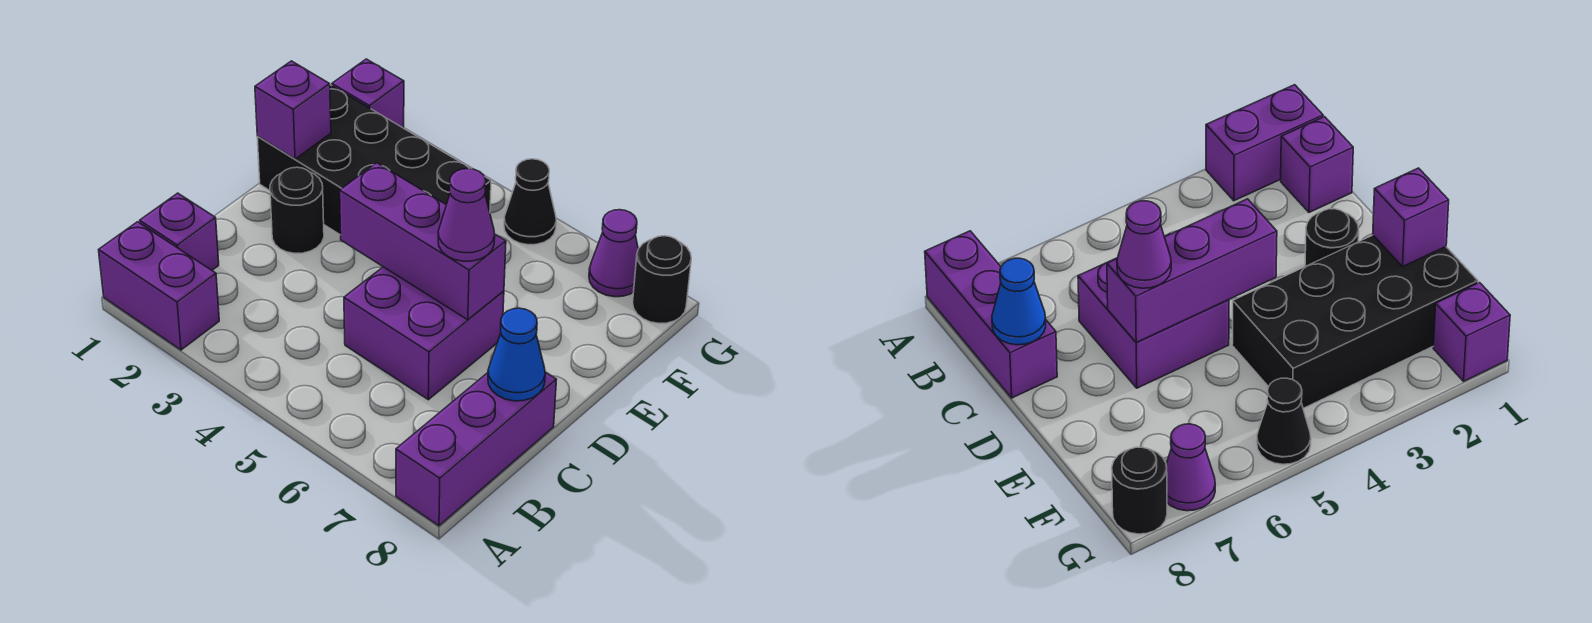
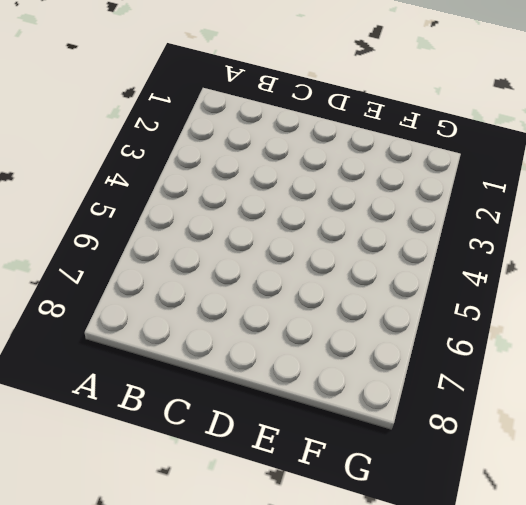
none -> purple 1x2 brick [99,222,219,350]
none -> purple 1x3 brick [396,372,557,526]
none -> purple 1x1 brick [140,193,219,270]

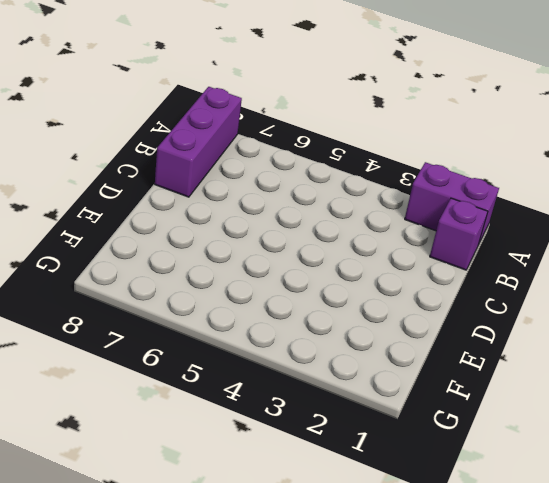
none -> purple 2x2 brick [344,267,504,400]
none -> black 1x1 round brick [270,167,324,253]
none -> black 2x4 brick [257,85,491,235]

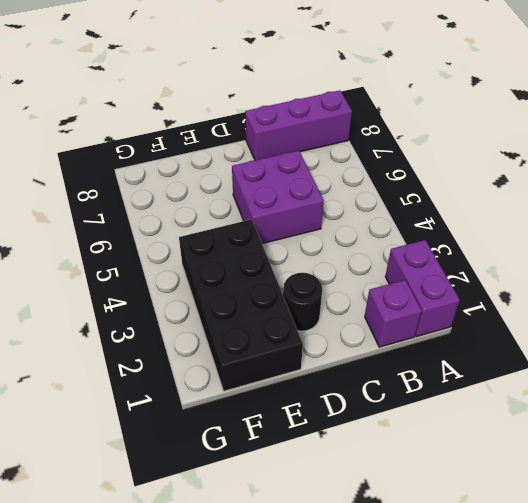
none -> purple 1x1 brick [332,59,404,128]
none -> black 1x1 cone [504,159,556,245]
none -> purple 1x1 cone [589,210,638,297]

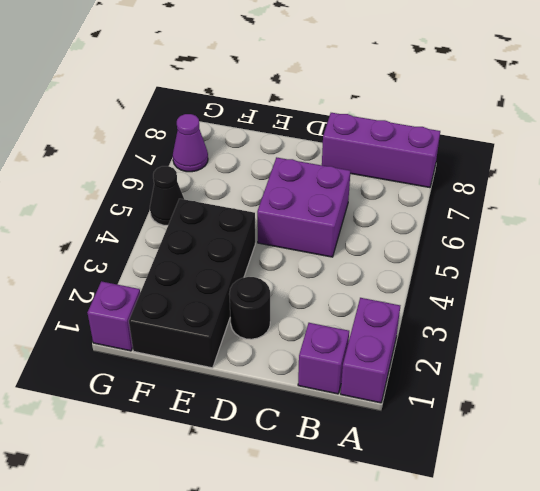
none -> black 1x1 round brick [633,236,691,323]
none -> blue 1x1 cone [488,308,545,401]
none -> purple 1x3 brick [340,163,506,320]

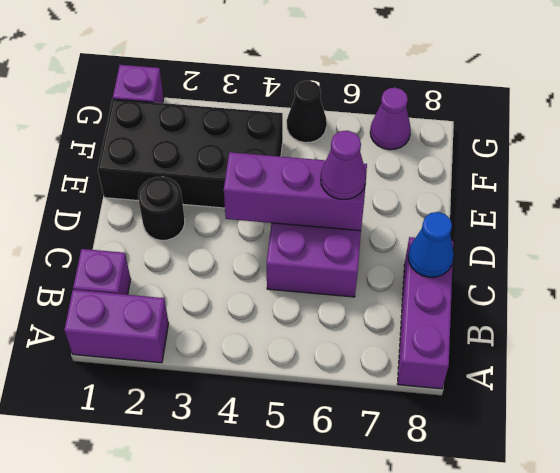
none -> black 1x1 round brick [633,236,691,323]
none -> purple 1x1 brick [255,61,331,159]

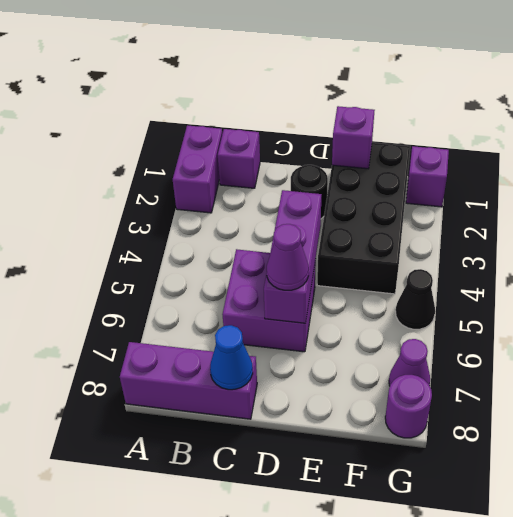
purple 1x1 round brick [385,375,432,438] -> black 1x1 round brick [633,236,691,323]

